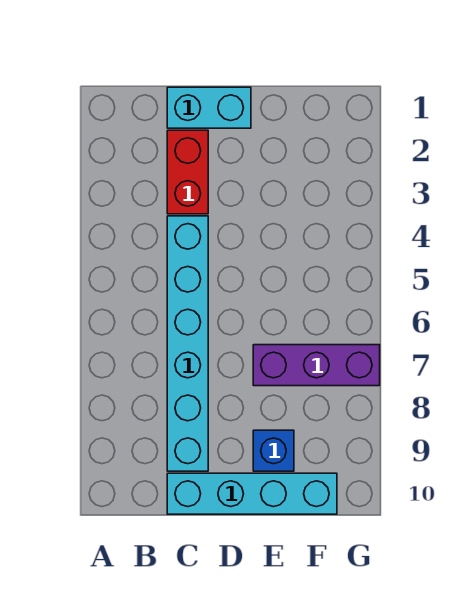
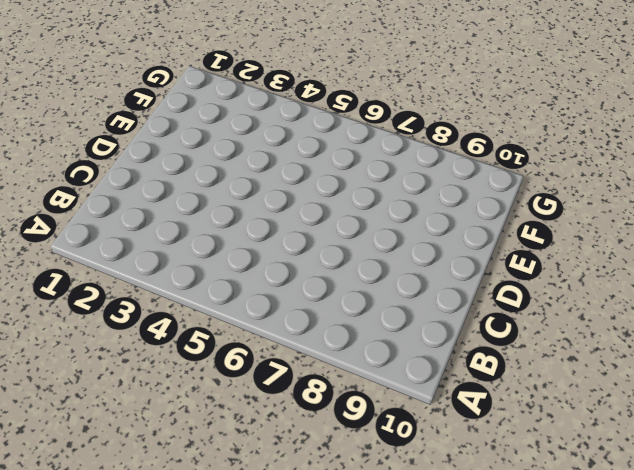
none -> cyan 1x2 brick [167,87,251,128]
none -> red 1x2 brick [167,130,208,214]

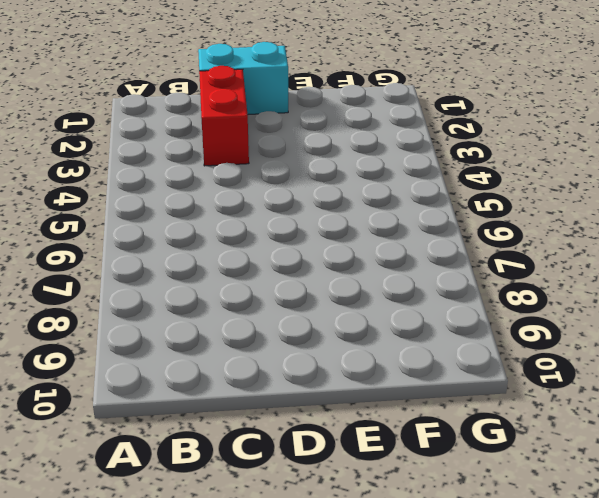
none -> cyan 1x6 brick [167,216,208,471]
none -> cyan 1x4 brick [167,473,337,514]

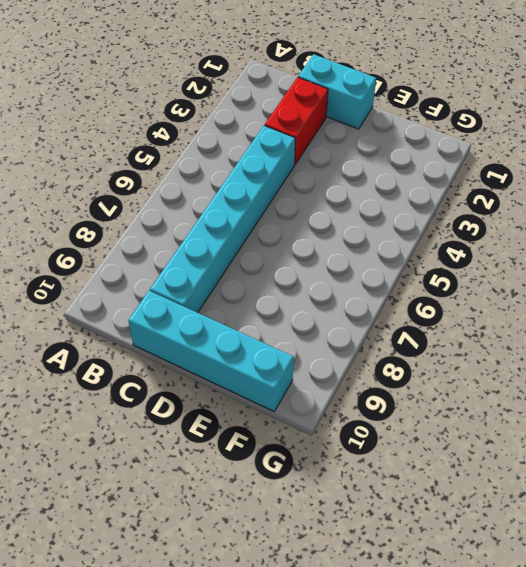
none -> purple 1x3 brick [253,345,380,386]
none -> blue 1x1 brick [253,430,294,471]

